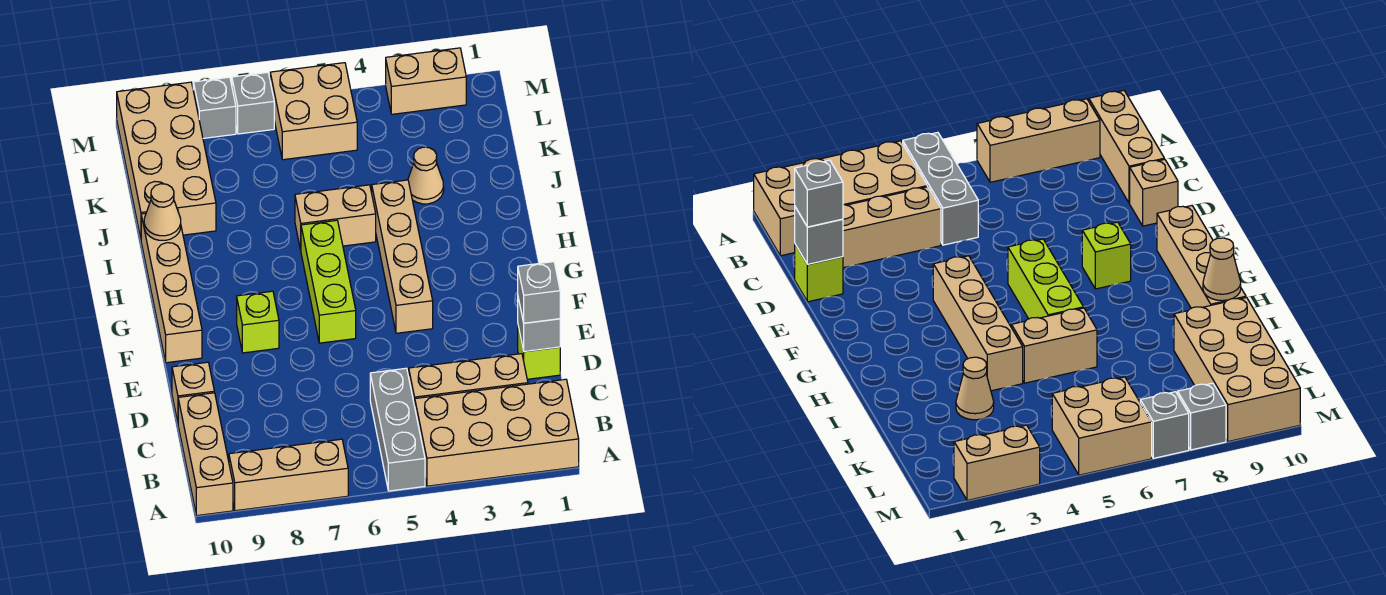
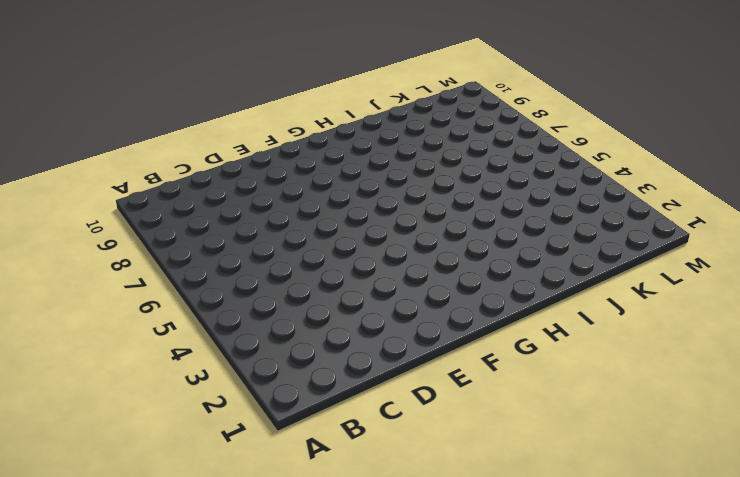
none -> tan 2x4 brick [415,379,579,486]
none -> grey 1x3 brick [370,368,425,491]
none -> tan 1x3 brick [229,439,348,511]

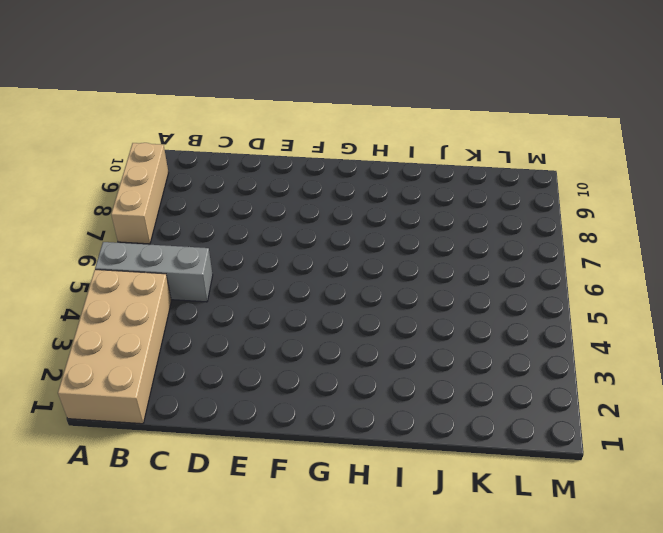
none -> tan 1x3 brick [178,393,233,516]
none -> tan 1x3 brick [409,354,528,406]
none -> lime 1x1 brick [518,326,560,379]

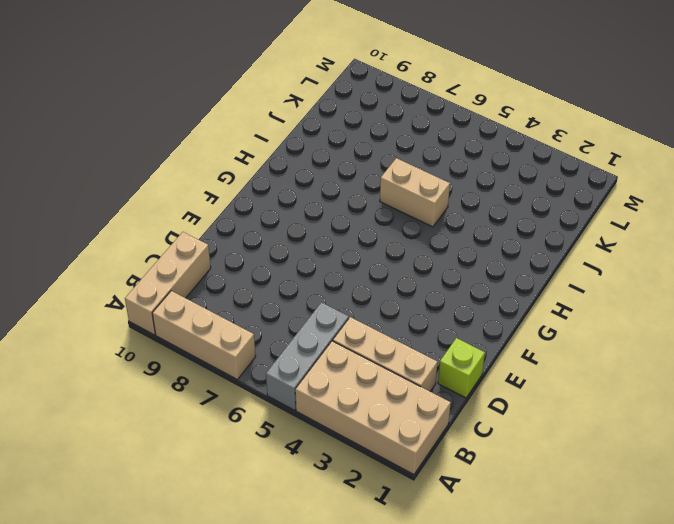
none -> tan 1x1 brick [172,362,214,422]
none -> tan 1x4 brick [372,180,433,333]
none -> lime 1x3 brick [301,220,356,343]

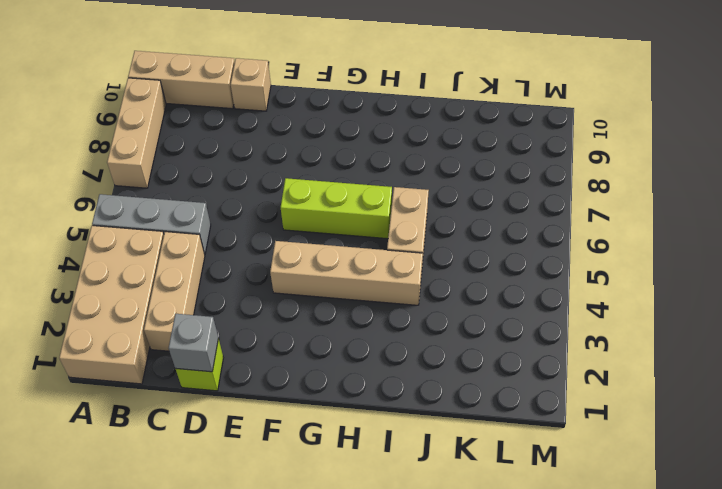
none -> lime 1x1 brick [237,291,279,353]
none -> tan 1x4 brick [141,213,202,363]
none -> tan 1x1 cone [408,147,444,204]

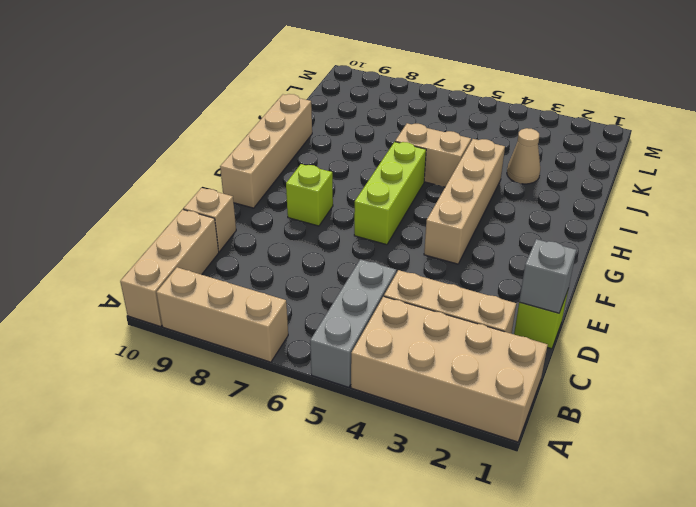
none -> tan 2x4 brick [117,82,216,238]
none -> tan 2x2 brick [270,63,357,160]
none -> tan 1x2 brick [386,48,466,114]

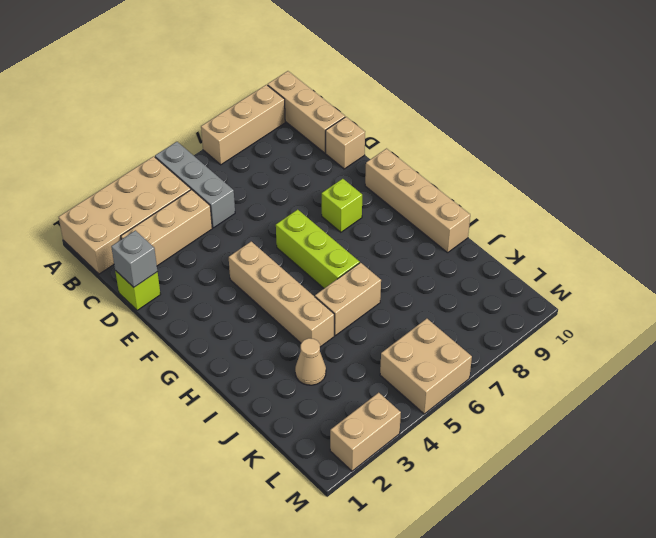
none -> tan 2x4 brick [117,82,216,238]
none -> grey 1x1 brick [232,72,274,134]
none -> grey 1x1 brick [193,77,236,138]

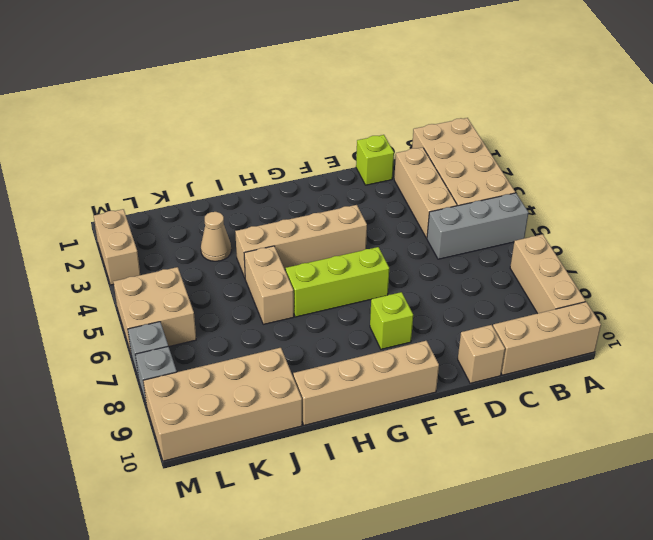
none -> grey 1x1 brick [518,298,560,352]
none -> tan 1x1 cone [144,184,181,240]
none -> grey 1x1 brick [518,262,560,323]

